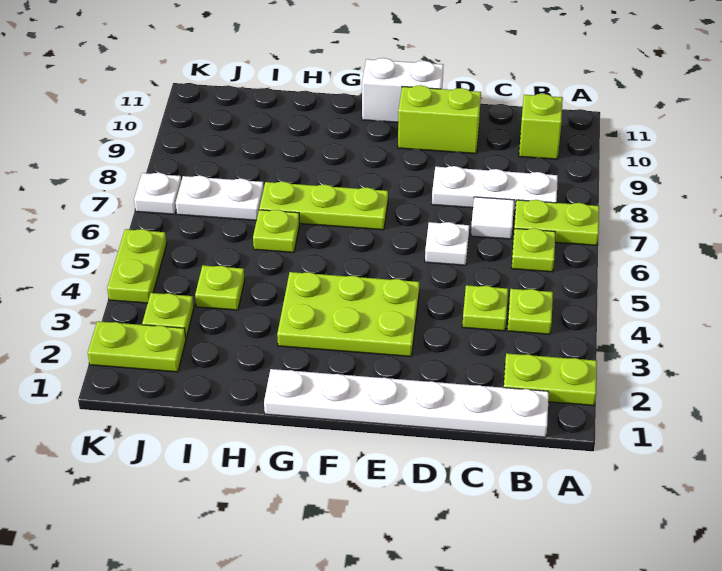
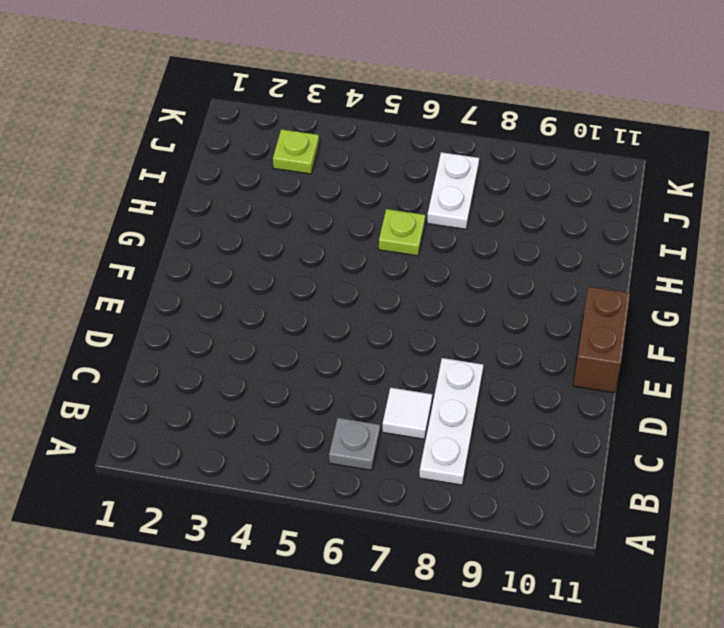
grey 1x1 plate [329,418,380,470] -> lime 1x1 plate [512,228,555,272]
brown 1x2 brick [573,287,630,393] -> white 1x2 brick [362,58,443,122]
none -> lime 1x2 plate [504,353,597,405]
none -> lime 1x2 plate [514,200,599,245]
none -> white 1x6 plate [264,369,549,437]

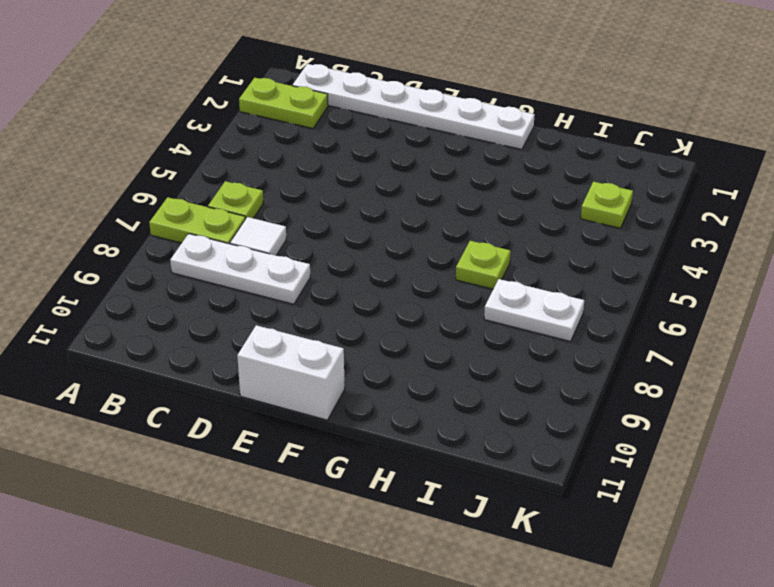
none -> lime 1x1 plate [507,289,553,334]
none -> lime 1x1 brick [519,94,563,159]
none -> lime 1x1 plate [462,285,508,331]

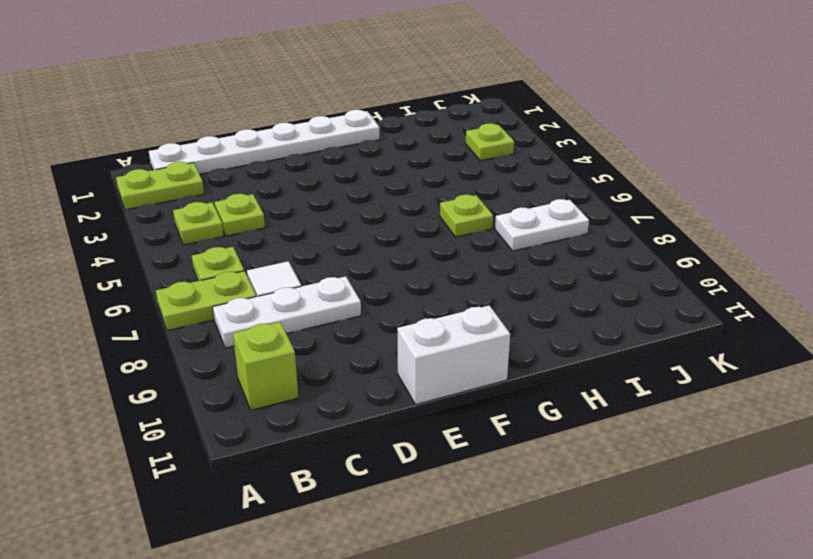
none -> white 1x1 plate [425,222,469,265]
none -> lime 1x2 brick [398,85,481,154]
none -> lime 2x3 plate [277,272,419,357]

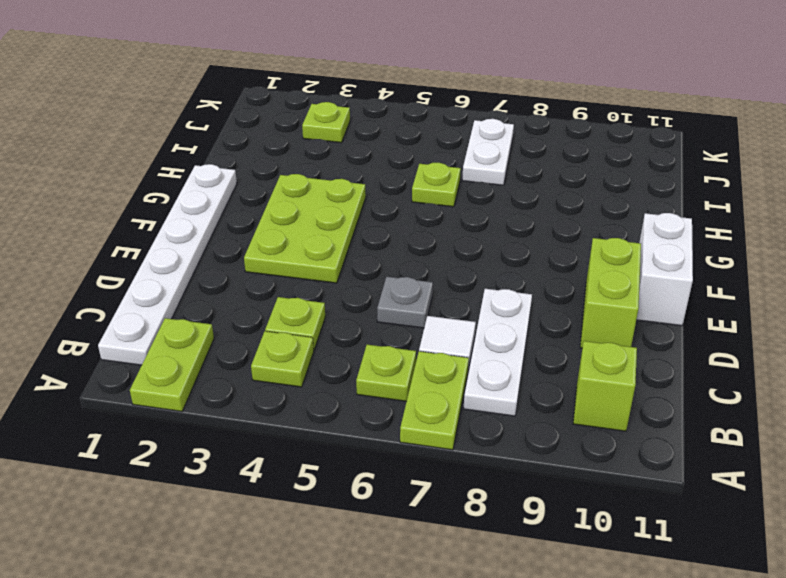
grey 1x1 plate [377,277,433,328] -> white 1x1 plate [425,222,469,265]
none -> lime 1x3 plate [259,182,388,230]
none -> lime 1x1 plate [195,265,245,310]
none -> lime 1x2 plate [88,321,186,372]

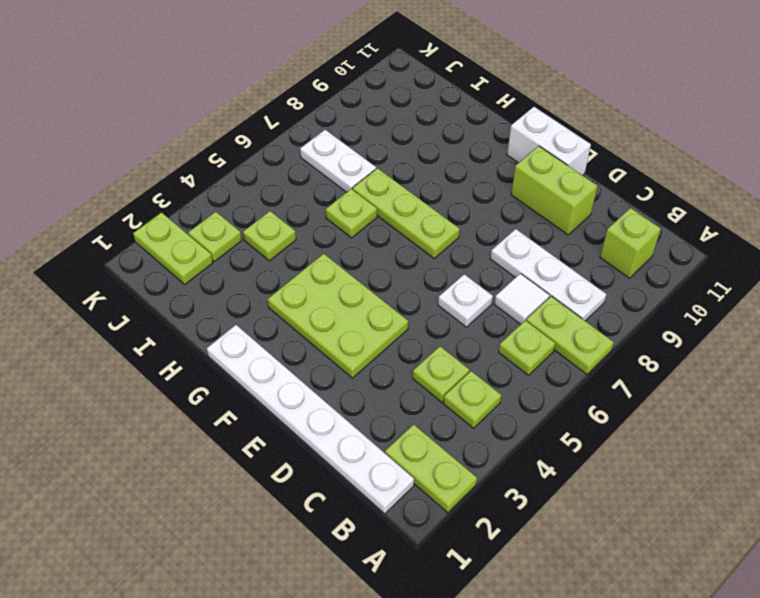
none -> lime 1x2 plate [107,229,167,303]
none -> white 1x1 plate [134,173,181,214]

